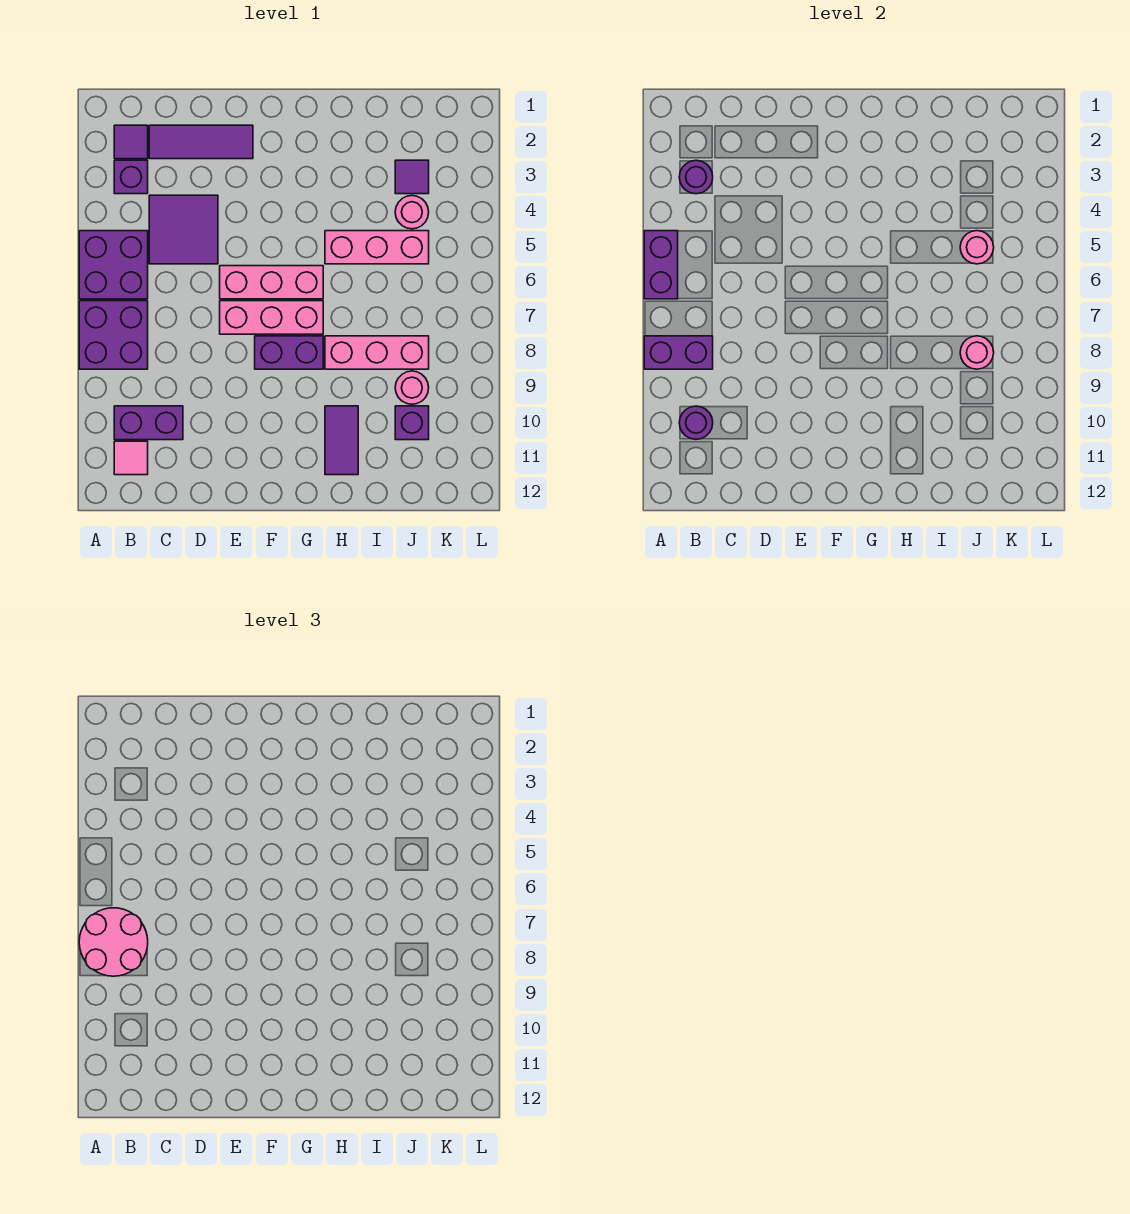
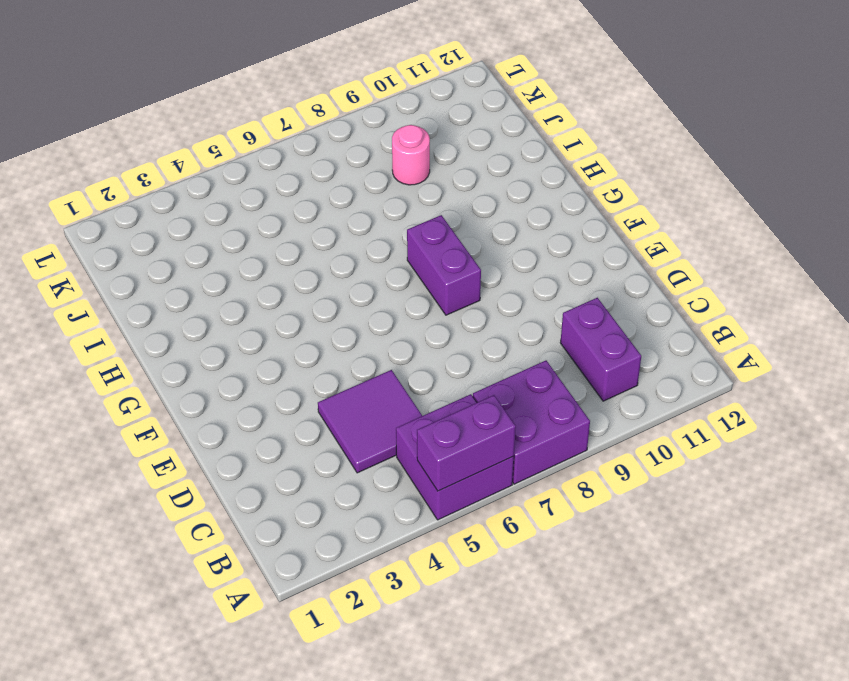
none -> purple 1x1 tile [114,125,148,159]
none -> purple 1x1 brick [114,160,148,194]
none -> pink 1x1 tile [114,441,148,475]

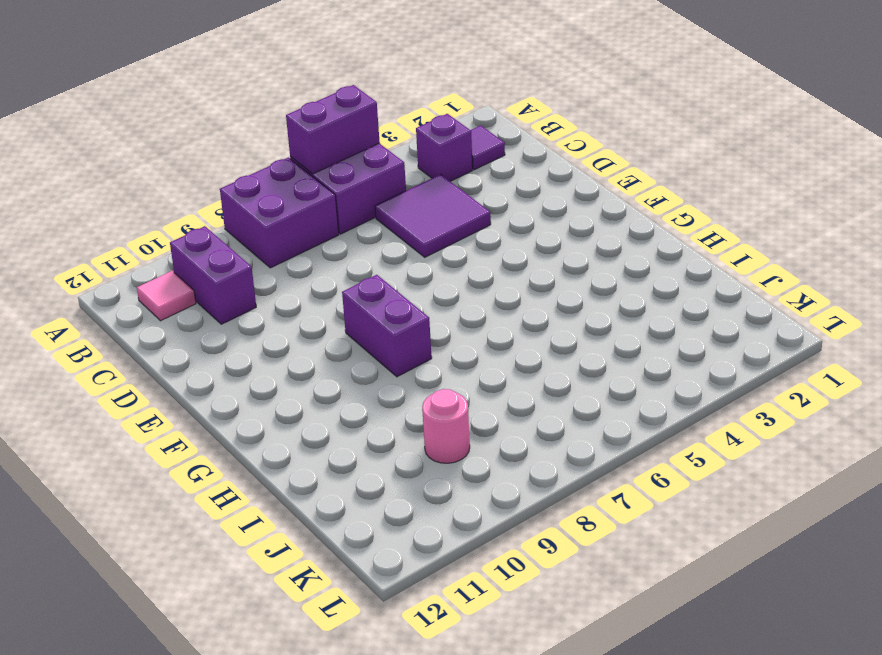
none -> purple 1x3 tile [149,125,253,159]
none -> pink 1x3 brick [220,266,323,299]
none -> pink 1x3 brick [220,301,323,334]

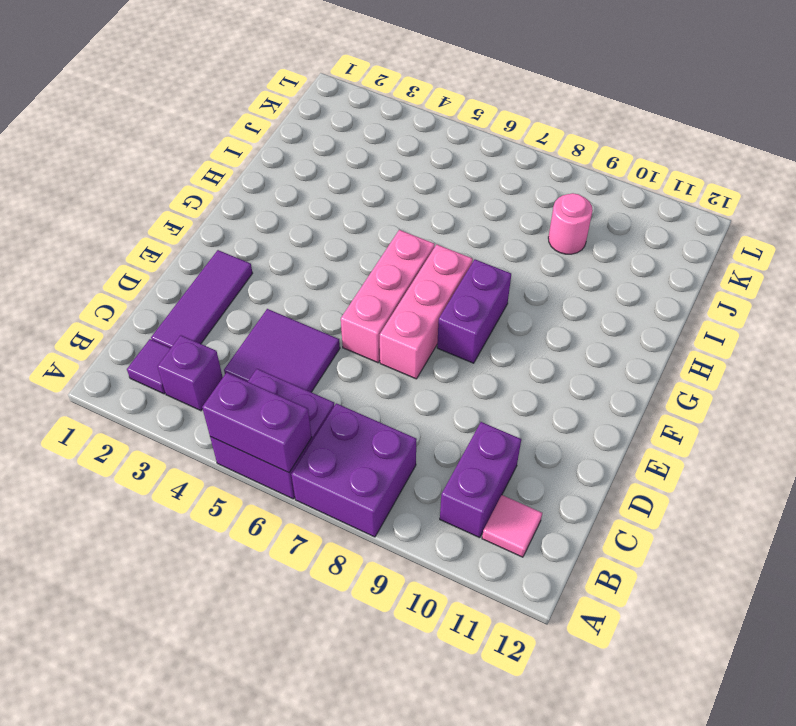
none -> pink 1x3 brick [325,231,429,264]
none -> pink 1x3 brick [325,336,429,369]
none -> purple 1x2 tile [325,406,358,475]

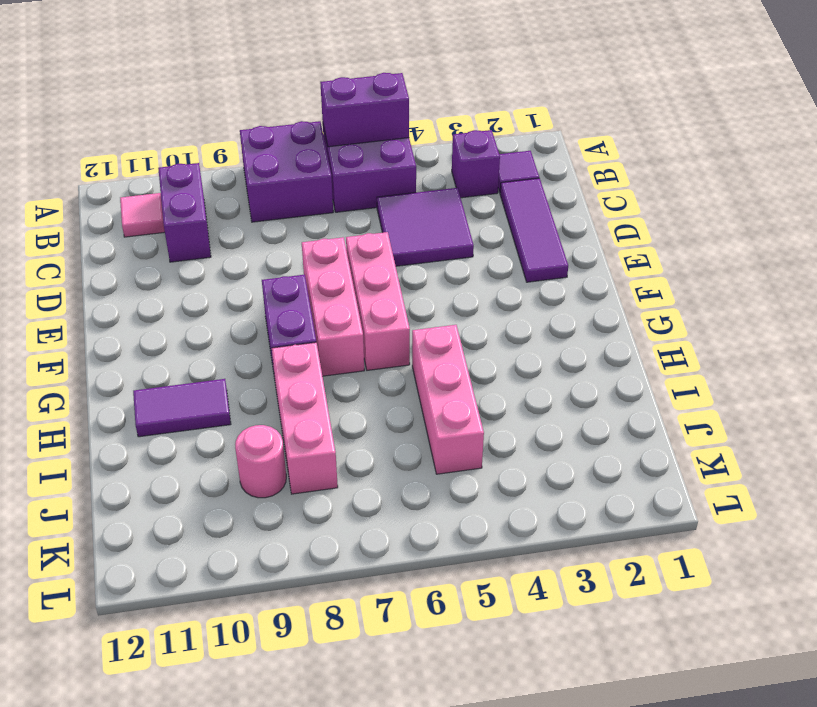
none -> purple 1x1 tile [395,160,429,194]
none -> pink 1x1 round brick [395,196,429,229]
none -> purple 1x1 brick [395,406,429,440]

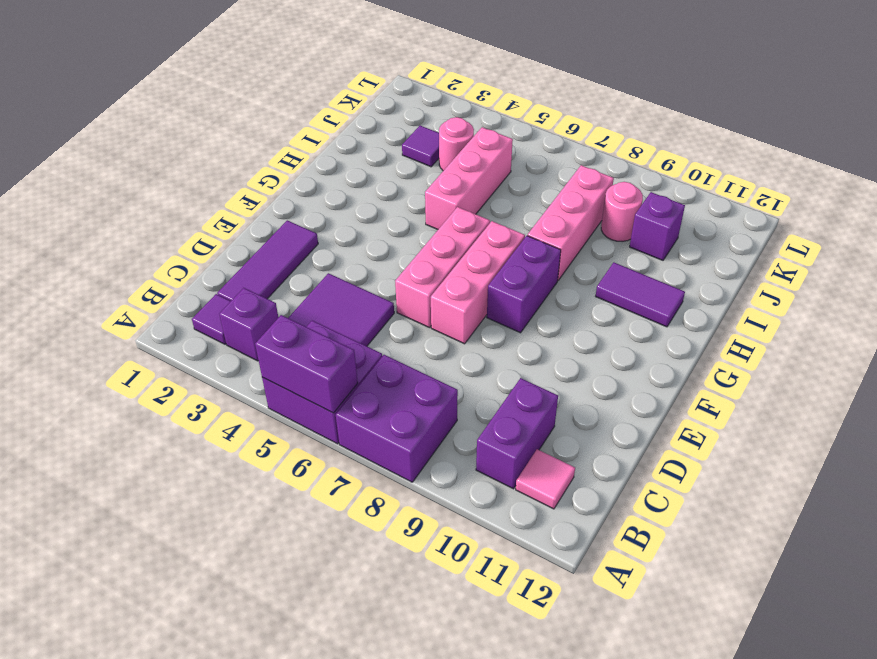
none -> purple 1x2 brick [644,336,713,369]
none -> purple 1x1 round brick [679,160,713,194]
none -> purple 1x1 round brick [679,406,713,439]

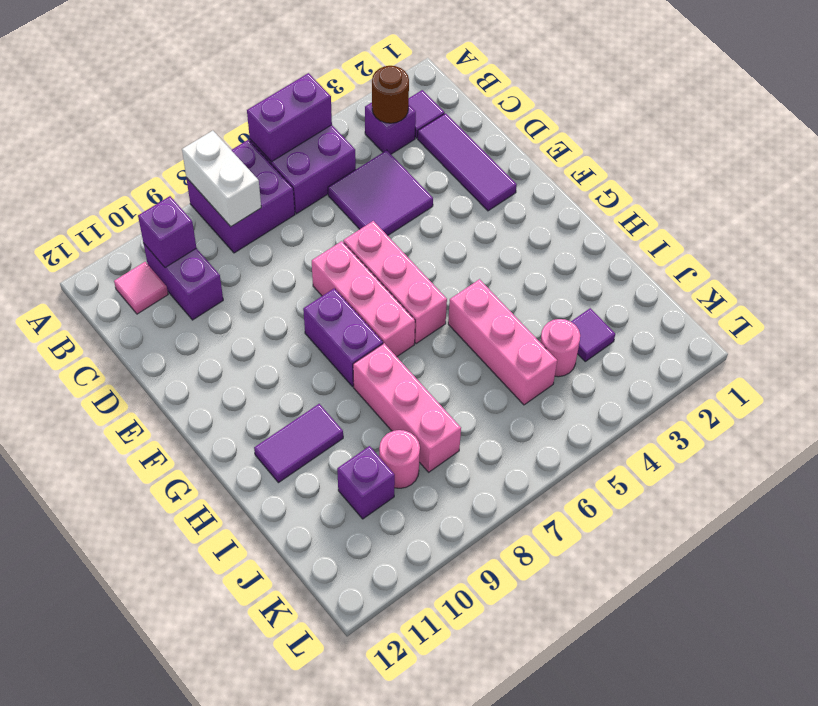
white 1x2 brick [182,131,261,227] -> purple 1x2 brick [644,336,713,369]
brown 1x1 round brick [372,66,409,123] -> purple 1x1 round brick [679,160,713,194]
purple 1x1 brick [138,196,196,268] -> purple 1x1 round brick [679,406,713,439]
none -> pink 1x1 round brick [960,231,994,264]
none -> pink 1x1 round brick [960,336,994,369]
none -> pink 2x2 round brick [79,908,148,976]

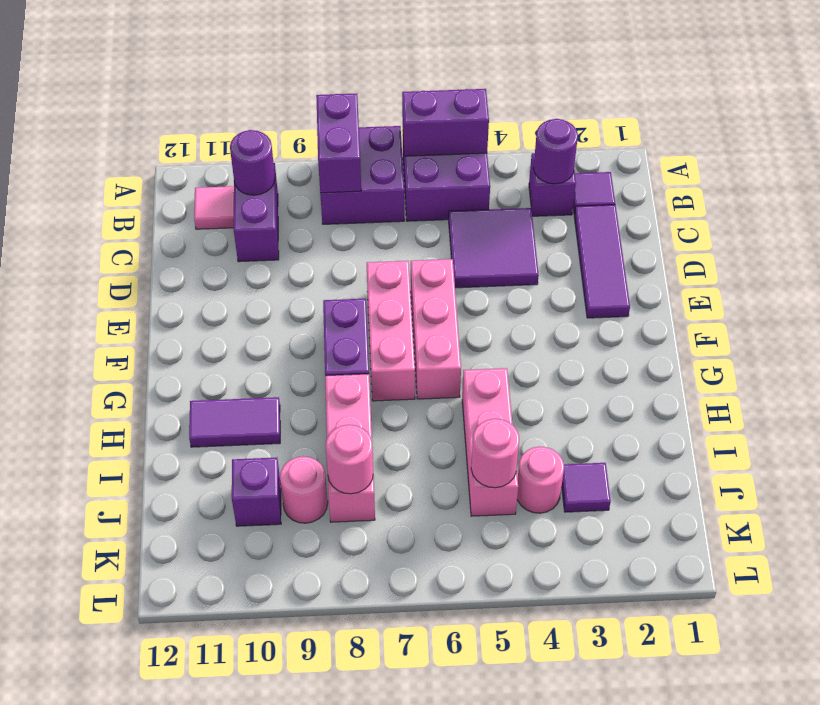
none -> pink 2x2 round brick [79,908,148,976]

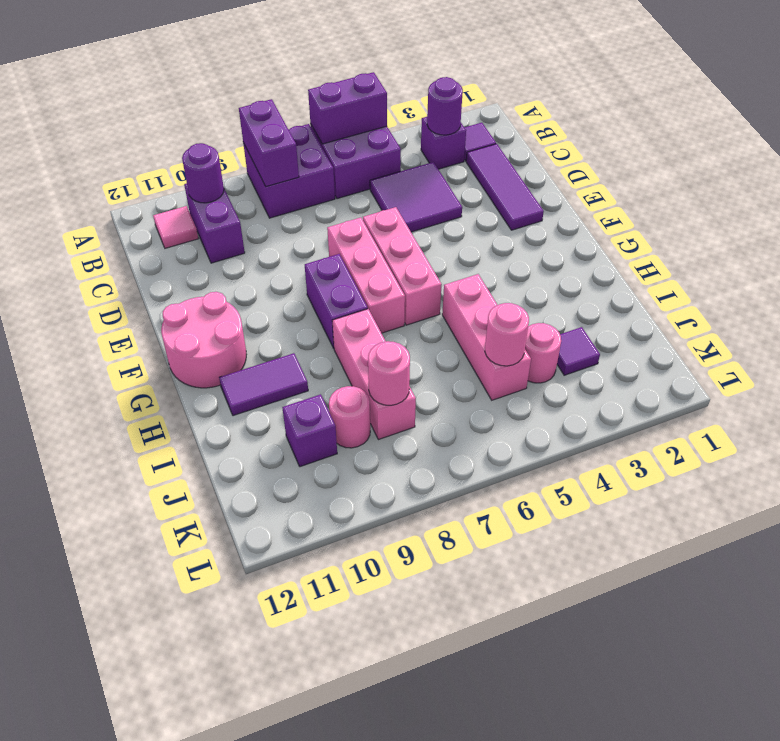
pink 2x2 round brick [161,292,246,388] -> pink 2x2 round brick moved to [79,908,148,976]

